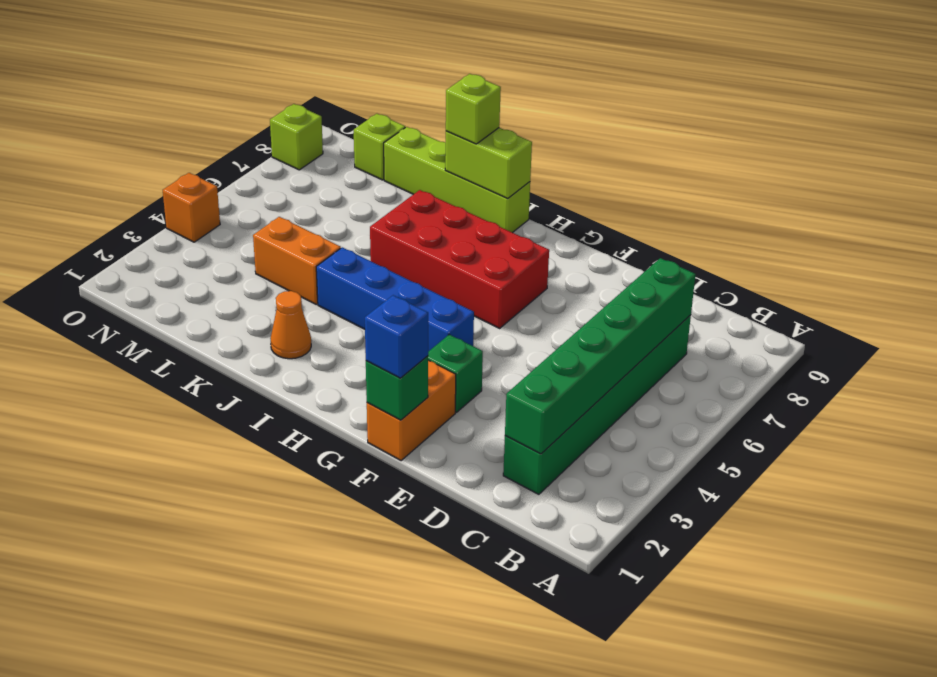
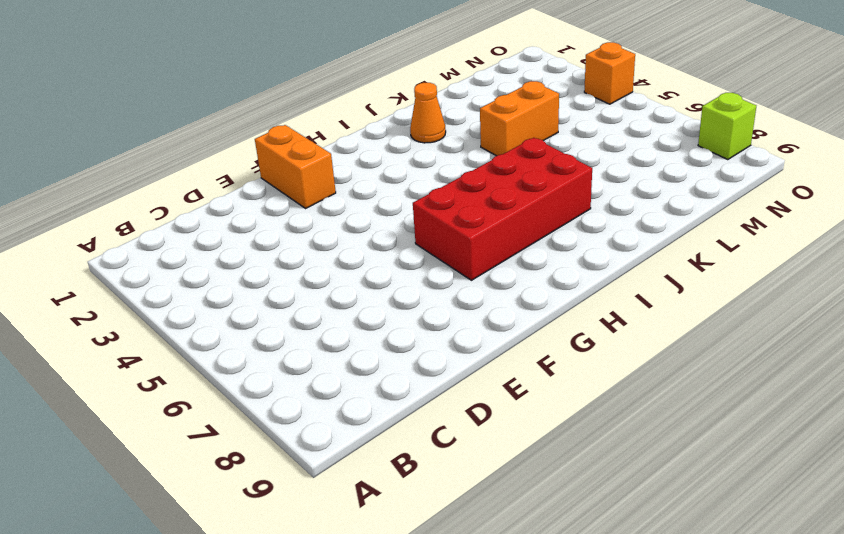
none -> green 1x6 brick [503,315,691,494]
none -> green 1x1 brick [428,335,483,412]
none -> blue 1x4 brick [316,247,474,352]

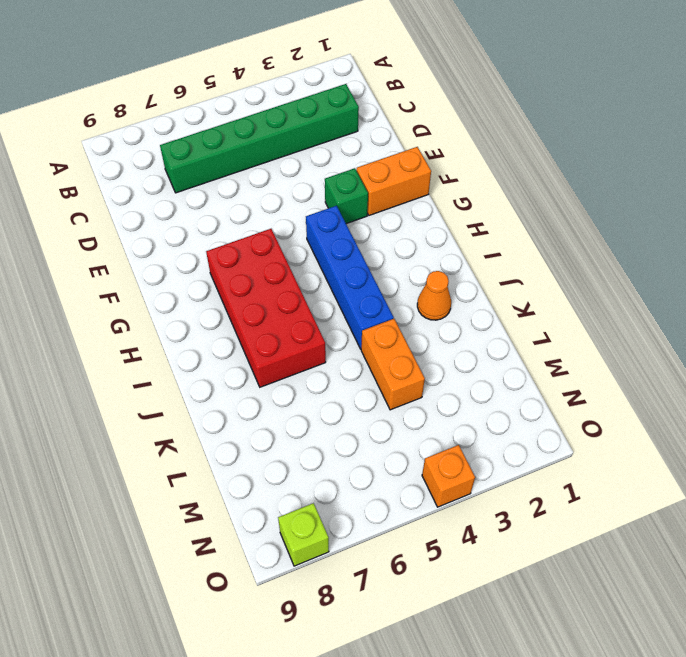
none -> lime 1x4 brick [384,127,530,233]
none -> lime 1x1 brick [354,114,405,180]
none -> green 1x6 brick [505,258,696,454]

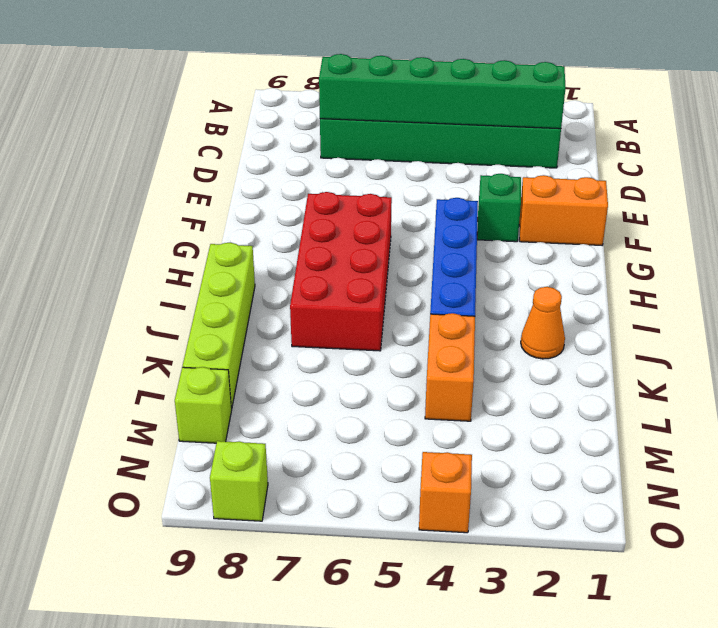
none -> green 1x1 brick [366,356,428,420]
none -> lime 1x2 brick [445,128,532,199]
none -> blue 1x1 brick [365,295,428,378]

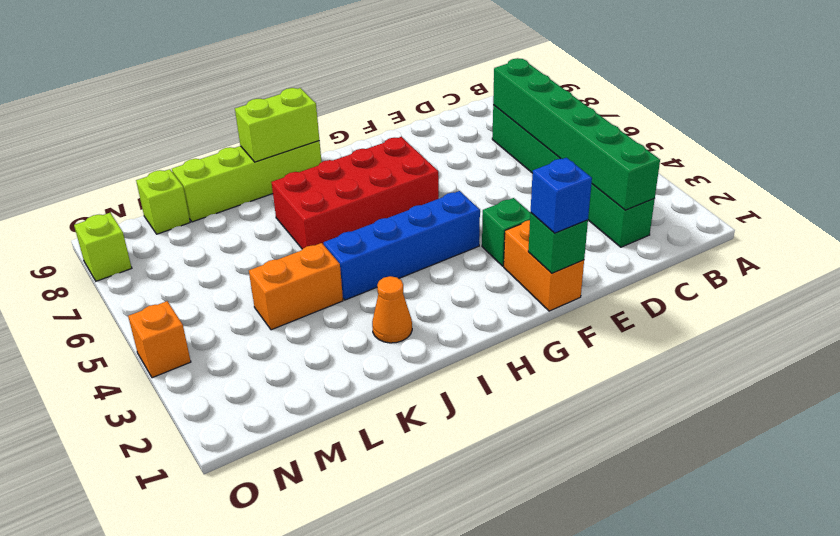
none -> lime 1x1 brick [446,74,501,144]

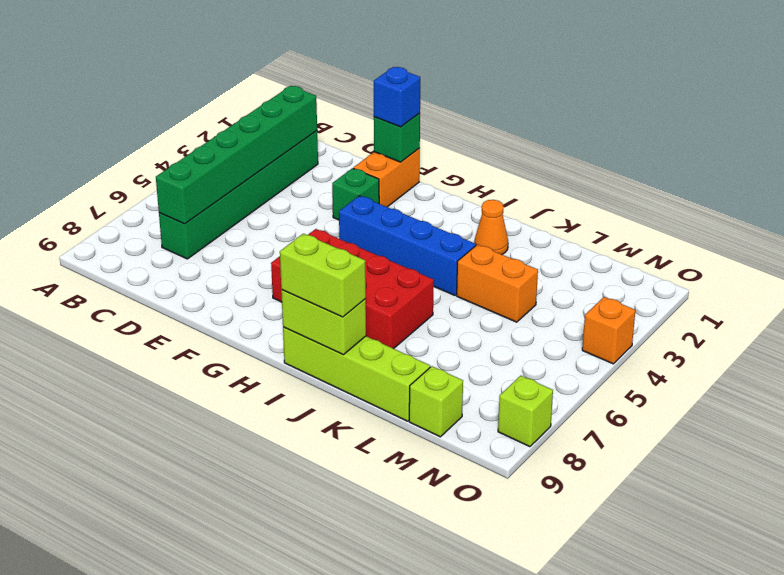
lime 1x2 brick [280,234,366,317] -> lime 1x1 brick [446,74,501,144]

